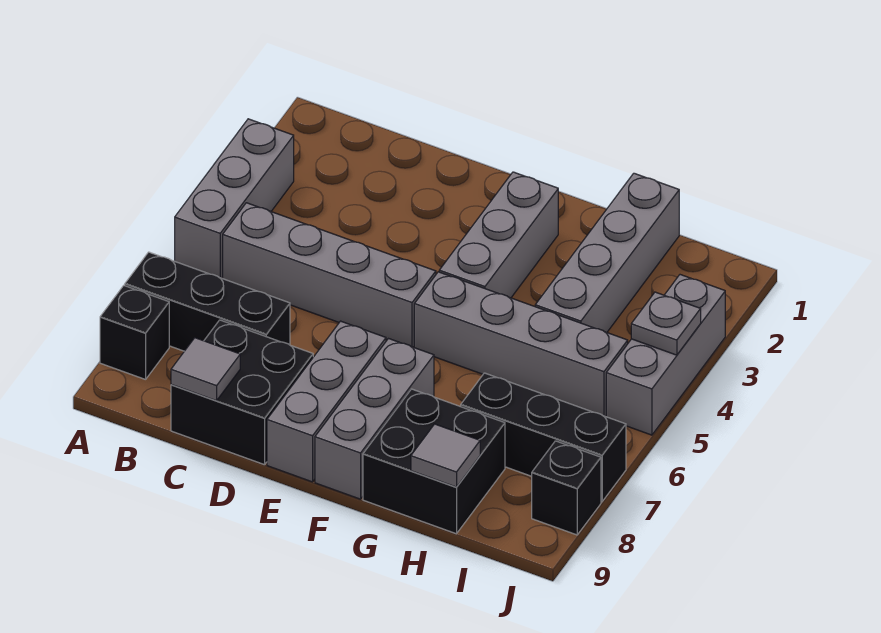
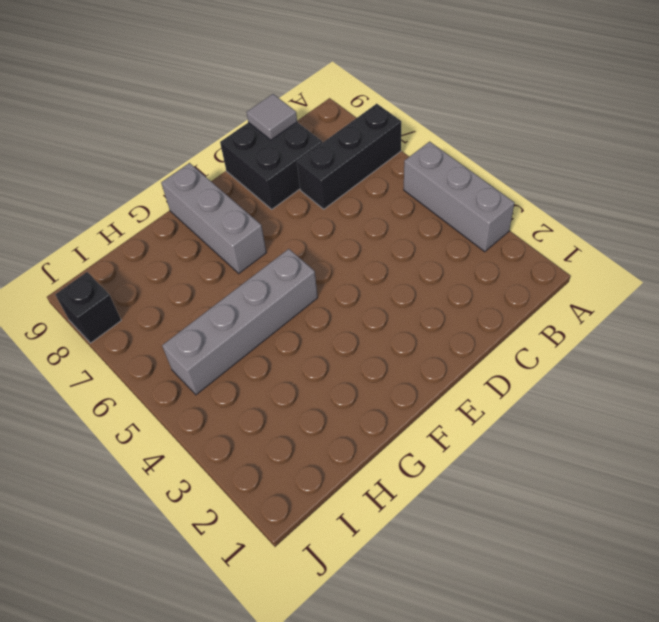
none -> black 1x1 brick [100,285,169,380]
none -> grey 1x4 brick [223,203,436,347]
none -> grey 1x3 brick [267,321,386,482]

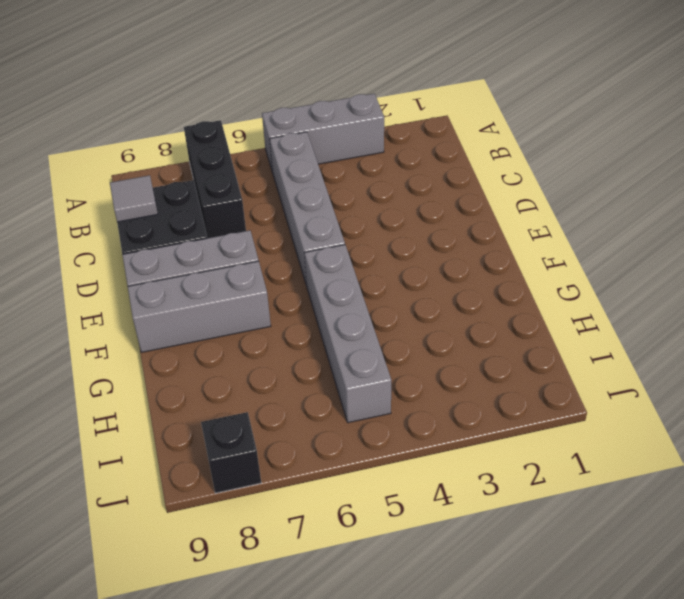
none -> black 1x1 brick [100,285,169,380]
none -> grey 1x3 brick [439,172,558,298]
none -> black 2x2 brick [363,389,505,534]

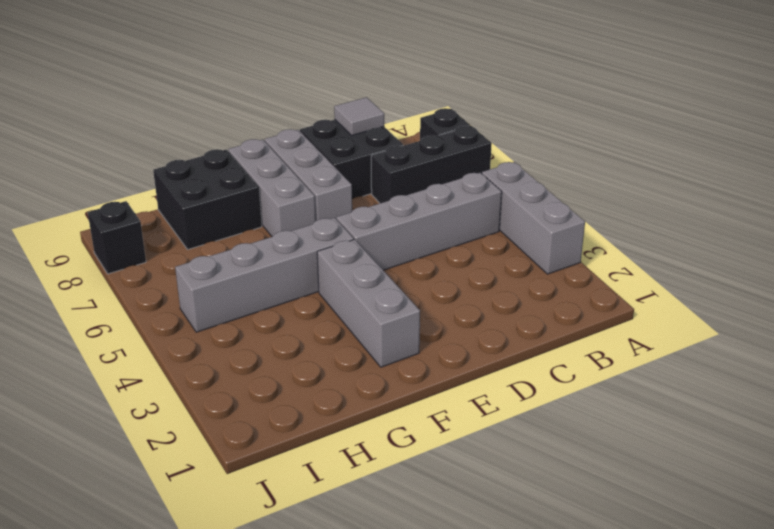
none -> grey 1x4 brick [535,173,679,332]
none -> black 1x3 brick [461,373,626,502]
none -> grey 1x3 brick [606,275,725,435]

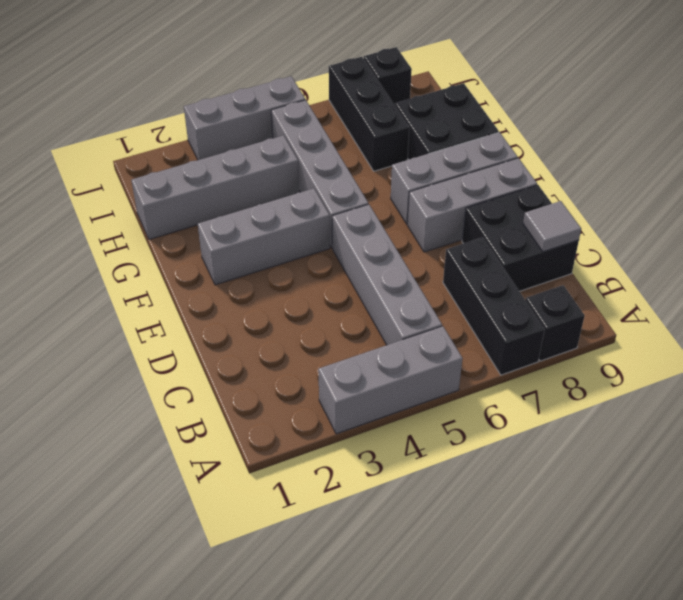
none -> grey 1x1 tile [411,424,480,487]
none -> grey 1x1 plate [631,292,701,355]

